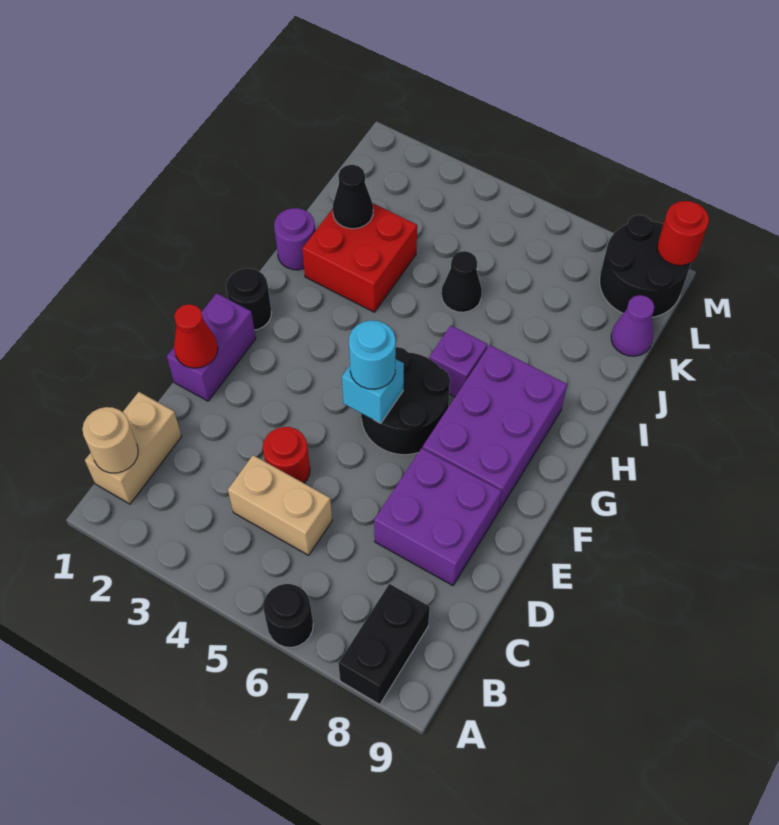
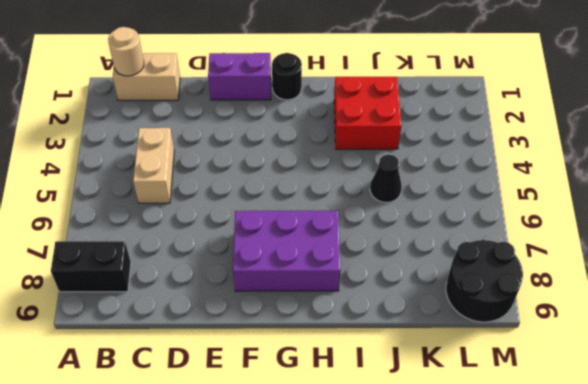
none -> black 1x1 round brick [263,584,313,647]
none -> red 1x1 round brick [263,427,310,483]
none -> purple 2x2 brick [374,448,501,585]

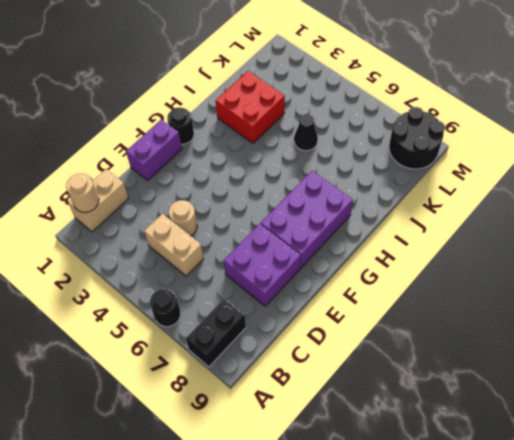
tan 1x1 round brick [169,200,197,236] -> red 1x1 round brick [263,427,310,483]
none -> black 2x2 round brick [361,347,450,455]
none -> purple 1x1 brick [429,326,488,397]
none -> purple 1x1 round brick [274,208,315,270]

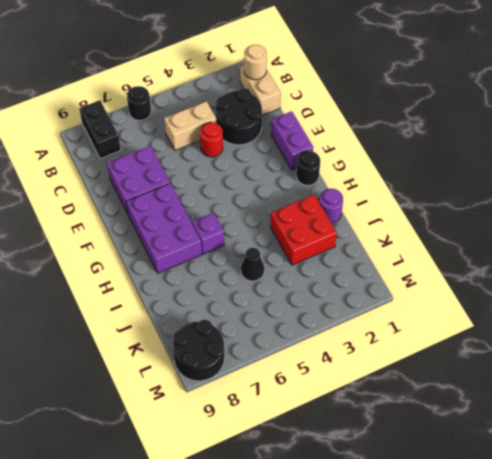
black 2x2 round brick [215,88,262,145] -> black 2x2 round brick moved to [361,347,450,455]
none -> purple 1x1 cone [611,295,655,356]
none -> red 1x1 cone [174,304,218,368]
none -> cyan 1x1 brick [342,359,404,423]

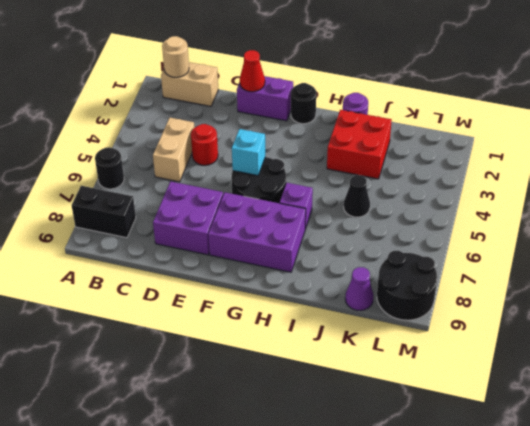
none -> black 1x1 cone [333,165,373,229]
none -> red 1x1 round brick [657,201,709,266]
none -> cyan 1x1 round brick [349,320,396,389]

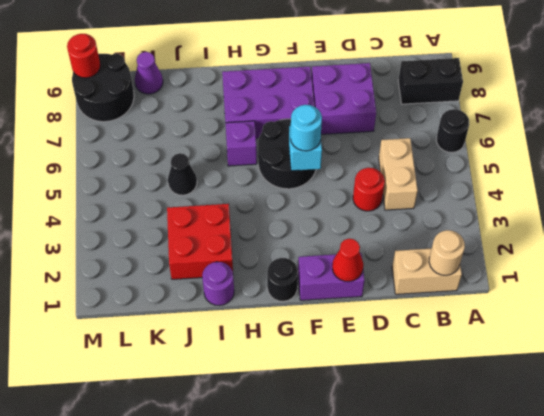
none -> black 1x1 cone [333,165,373,229]

